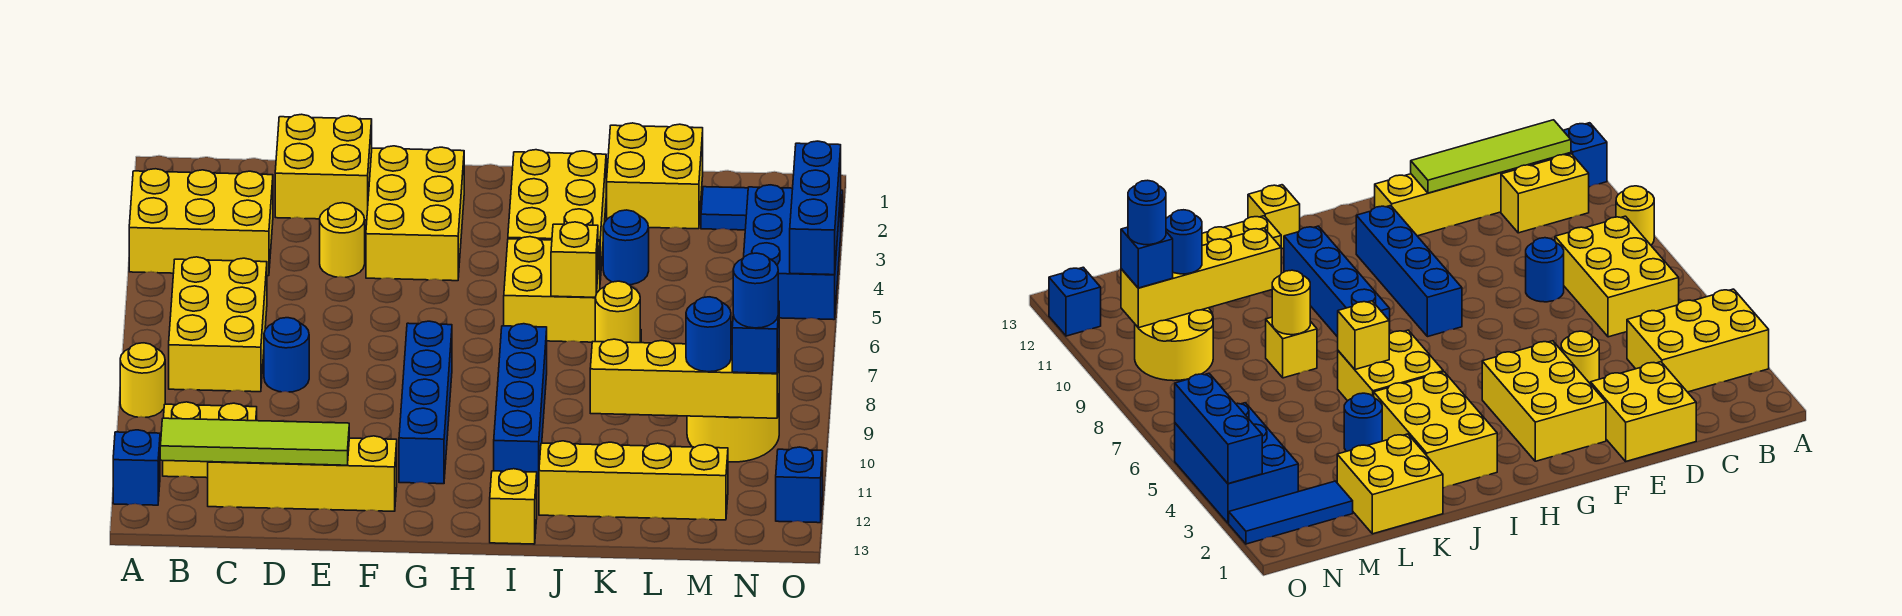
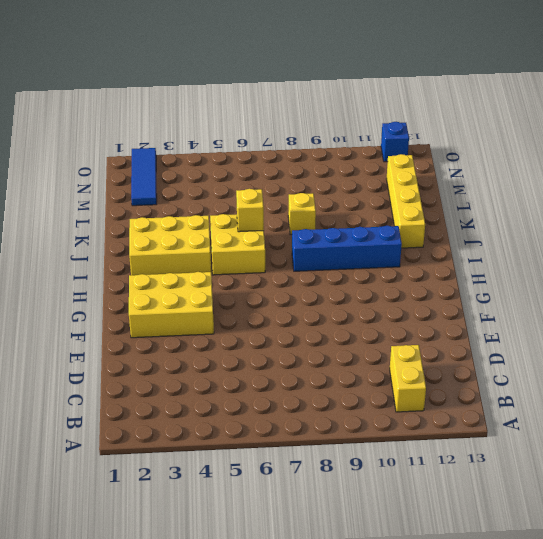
none -> yellow 2x3 brick [129,169,273,276]
none -> yellow 1x1 round brick [120,343,165,417]
none -> blue 1x1 brick [113,430,160,505]
none -> yellow 2x3 brick [169,257,267,392]

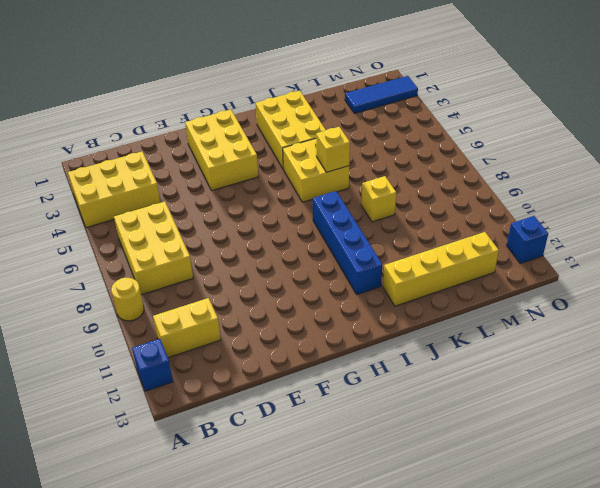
none -> yellow 1x4 brick [208,436,397,511]
none -> yellow 2x2 brick [275,114,372,220]
none -> blue 1x1 round brick [264,318,309,392]
none -> yellow 1x1 round brick [320,203,365,277]

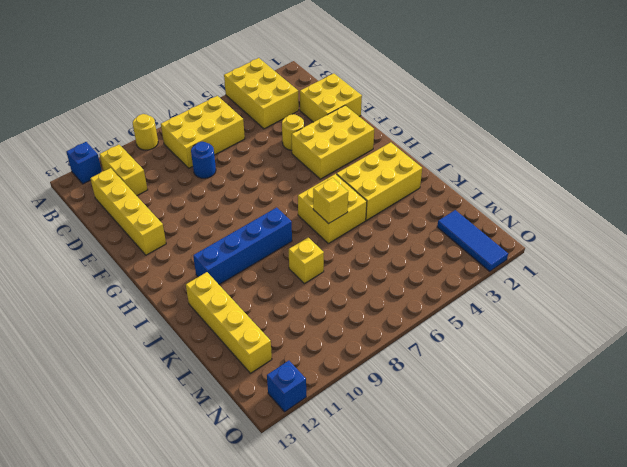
none -> blue 1x4 brick [399,321,452,484]
none -> yellow 1x1 brick [490,469,537,544]
none -> yellow 2x2 brick [607,123,703,229]
none -> blue 1x1 round brick [603,210,649,285]

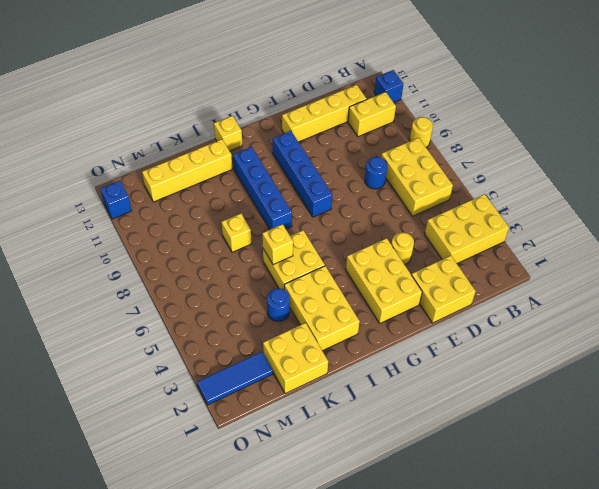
none -> yellow 2x2 round brick [687,403,779,462]
none -> blue 2x3 brick [744,185,841,320]
none -> lime 1x4 tile [160,418,349,465]
none -> yellow 1x1 round brick [595,281,640,343]

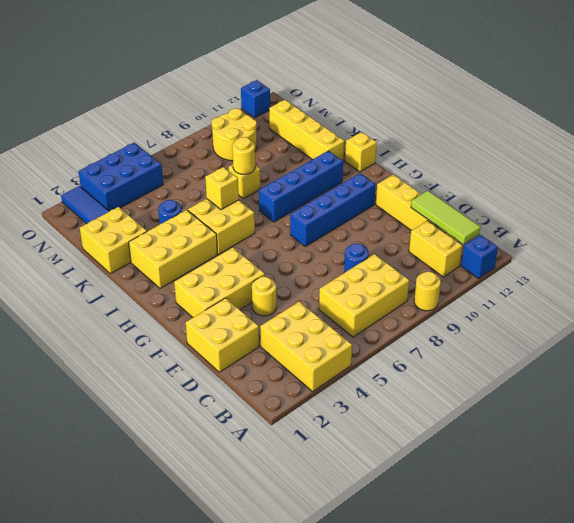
lime 1x3 tile [411,191,480,244] -> lime 1x4 tile [160,418,349,465]
none -> yellow 1x4 brick [590,339,779,418]
none -> blue 1x3 brick [790,141,841,275]
none -> blue 1x1 round brick [686,297,731,372]
none -> blue 1x1 brick [732,301,779,374]

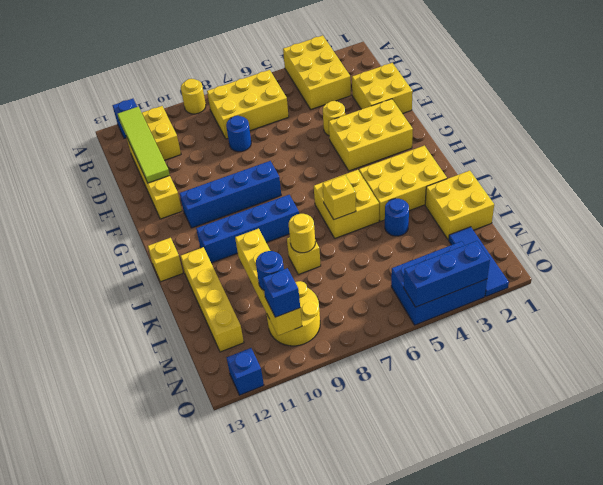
none -> blue 1x1 round brick [733,253,778,328]

